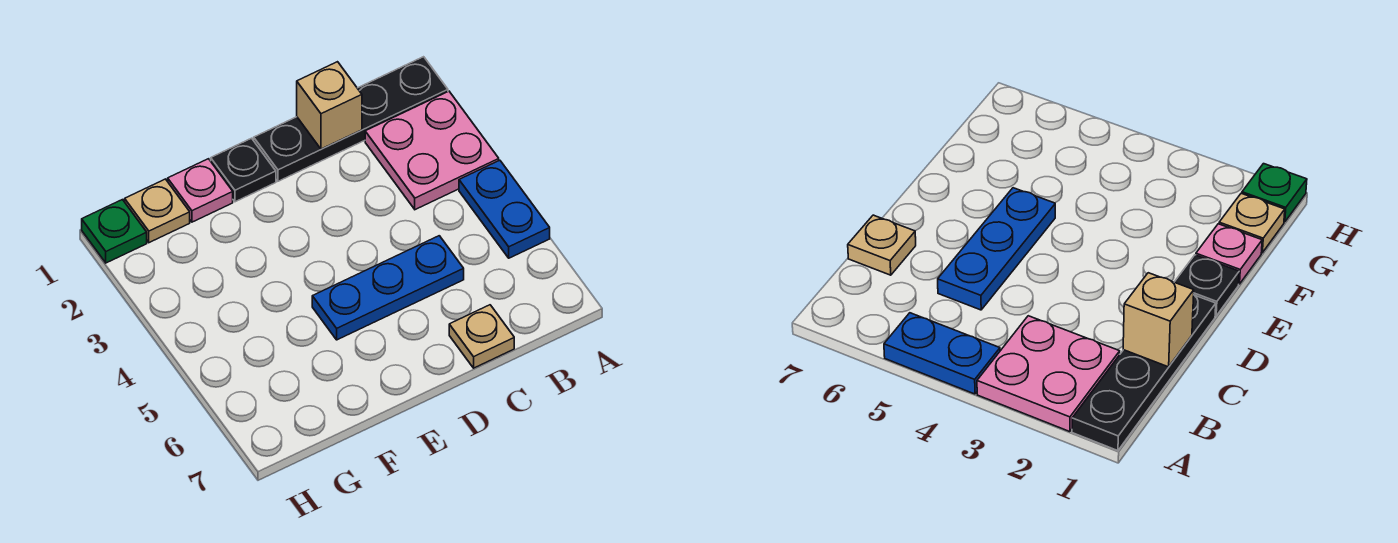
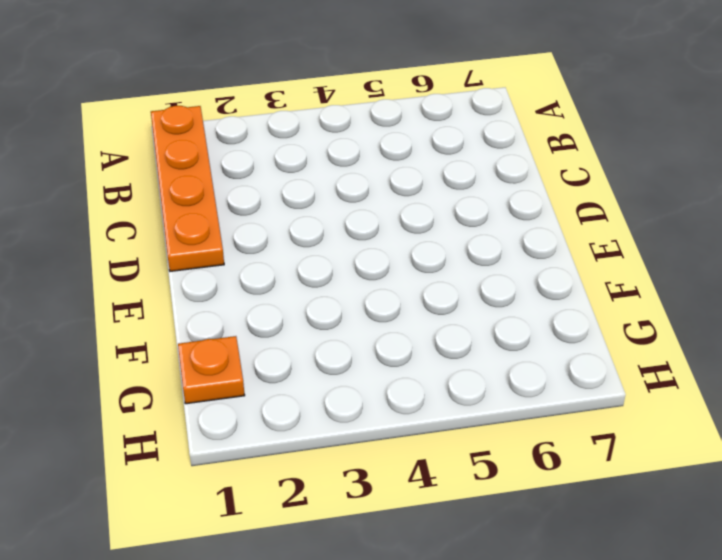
orange 1x4 plate [151,106,224,271] -> black 1x4 plate [254,57,448,181]
orange 1x1 plate [178,336,245,404] -> tan 1x1 plate [125,179,190,243]
none -> pink 2x2 plate [365,91,499,210]
none -> blue 1x2 plate [459,160,550,258]

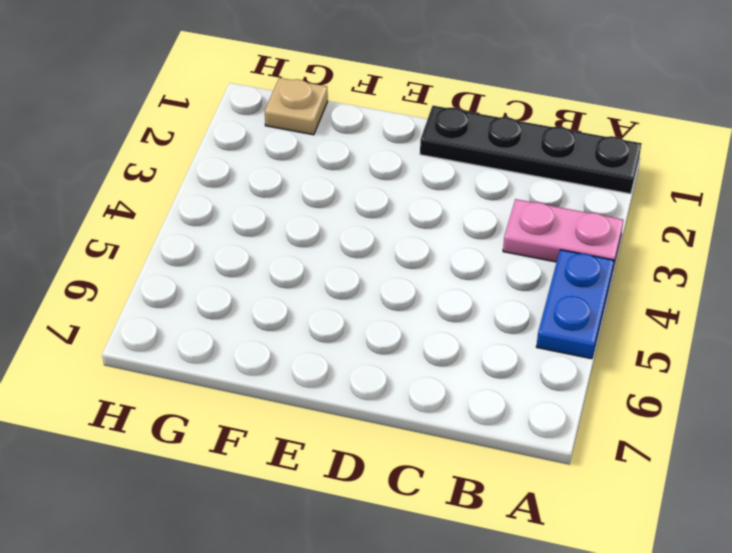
pink 1x2 plate [503,199,623,268] -> pink 2x2 plate [365,91,499,210]
none -> blue 1x3 plate [312,236,464,340]
none -> tan 1x1 plate [449,305,514,368]

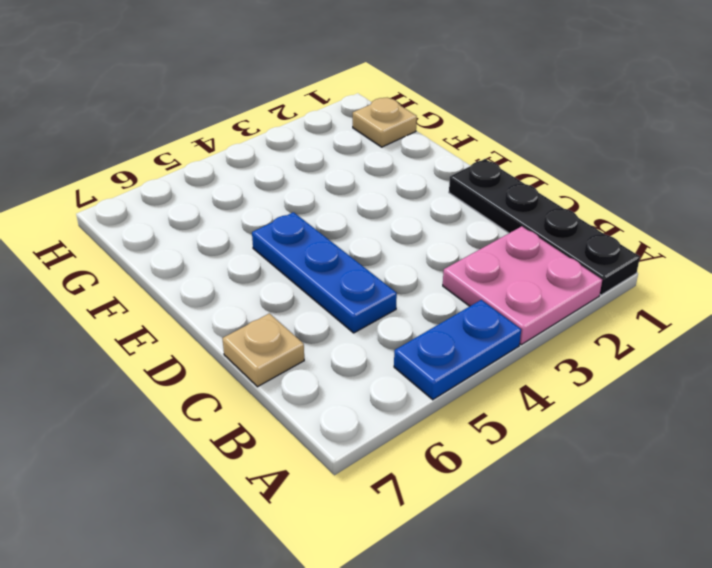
none -> black 1x1 plate [211,138,276,202]
none -> pink 1x1 plate [168,159,233,222]

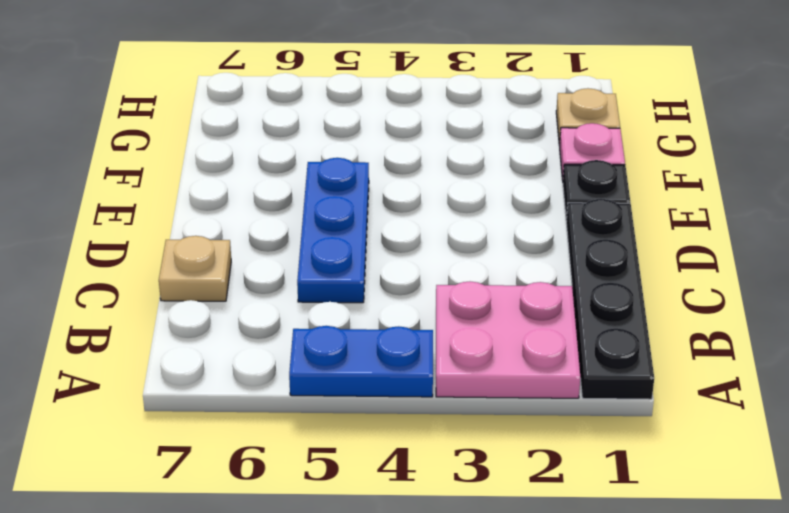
none -> green 1x1 plate [82,200,147,263]
none -> tan 1x1 brick [297,62,362,149]

